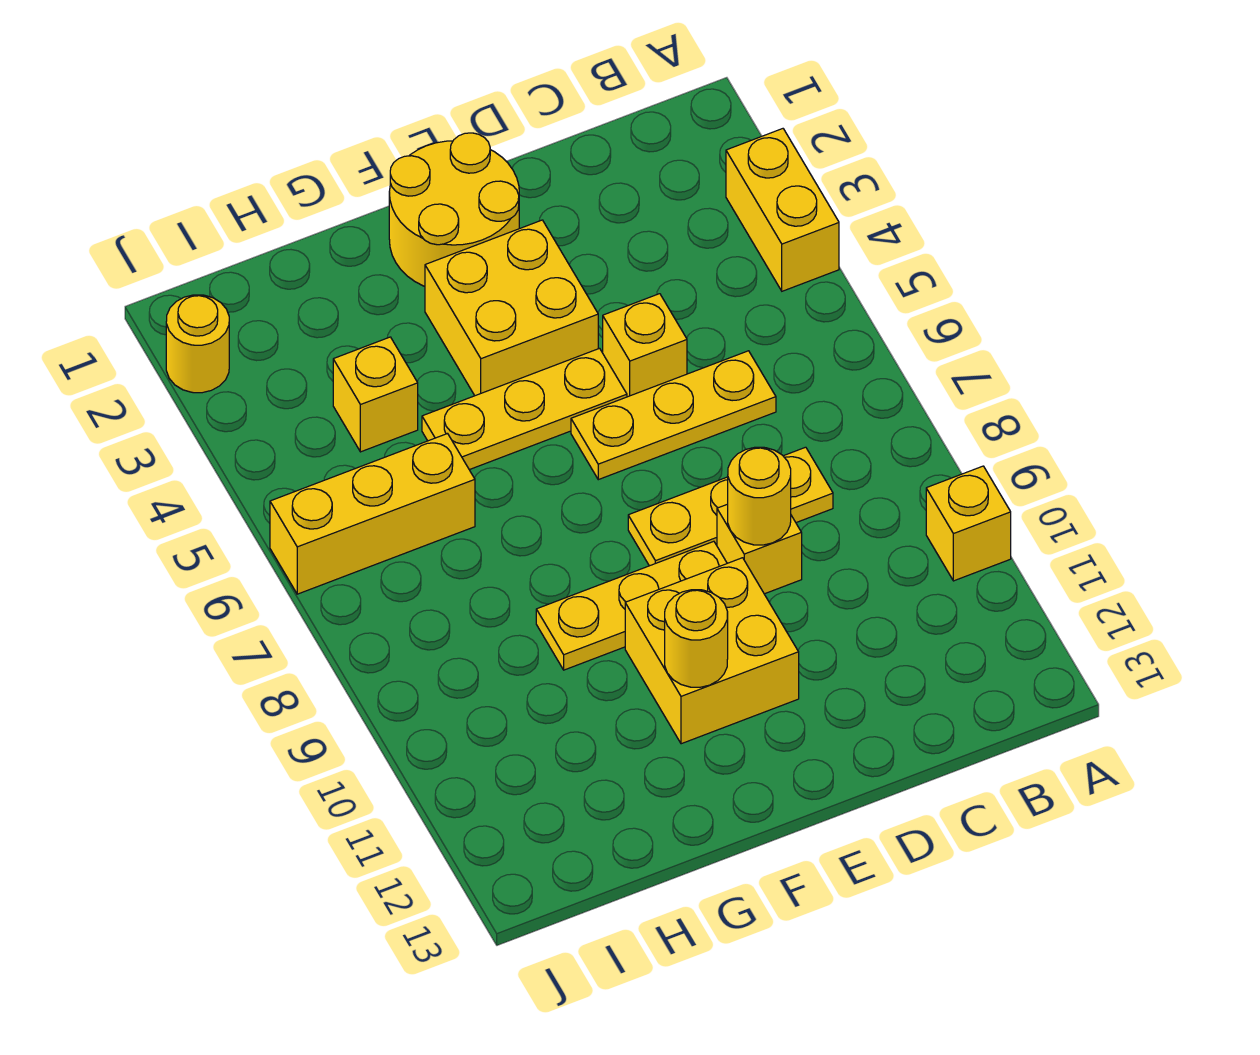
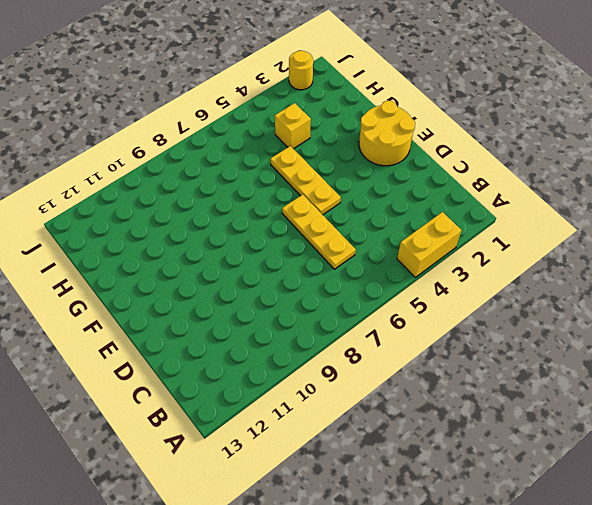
none -> yellow 1x1 brick [926,466,1011,581]
none -> yellow 1x3 plate [628,447,833,566]
none -> yellow 1x1 brick [603,294,687,397]

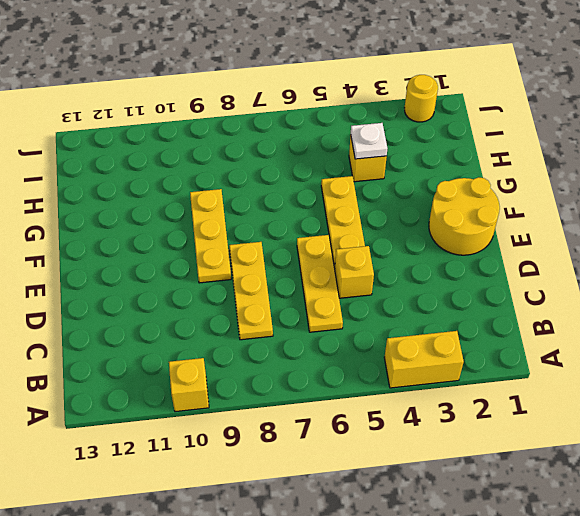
white 1x1 plate [351,123,387,159] -> none
none -> yellow 1x1 brick [717,504,802,594]
none -> yellow 2x2 brick [425,220,598,396]
none -> yellow 2x2 brick [625,558,799,744]

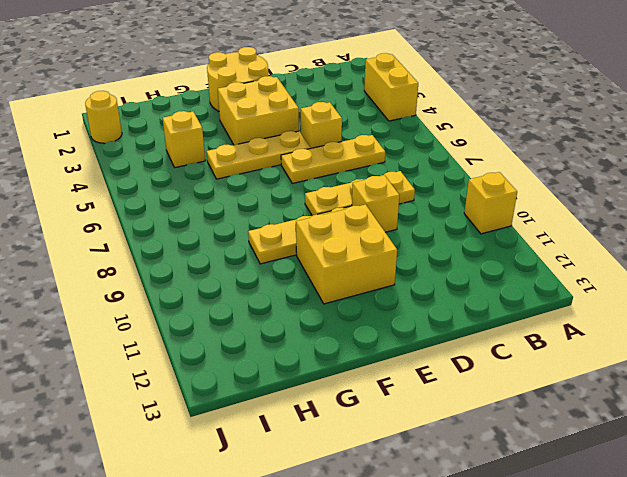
none -> yellow 1x3 brick [270,434,475,594]
none -> yellow 1x1 round brick [728,447,791,545]
none -> yellow 1x1 round brick [665,590,728,687]

